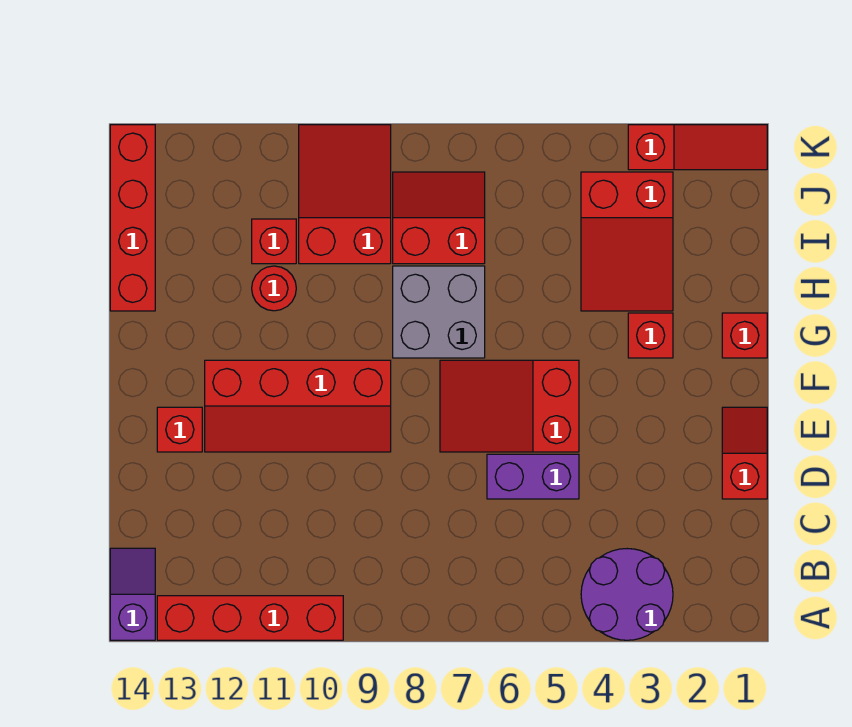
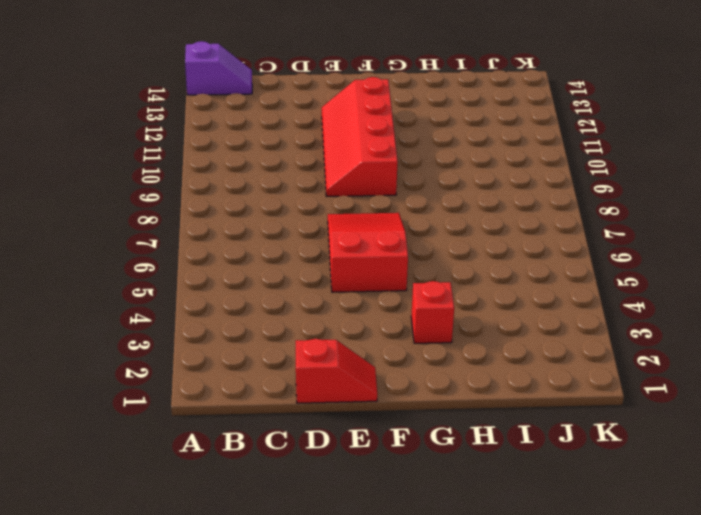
none -> purple 2x2 round brick [581,549,673,640]
none -> red 1x4 brick [157,596,343,640]
none -> purple 1x2 brick [487,454,579,499]

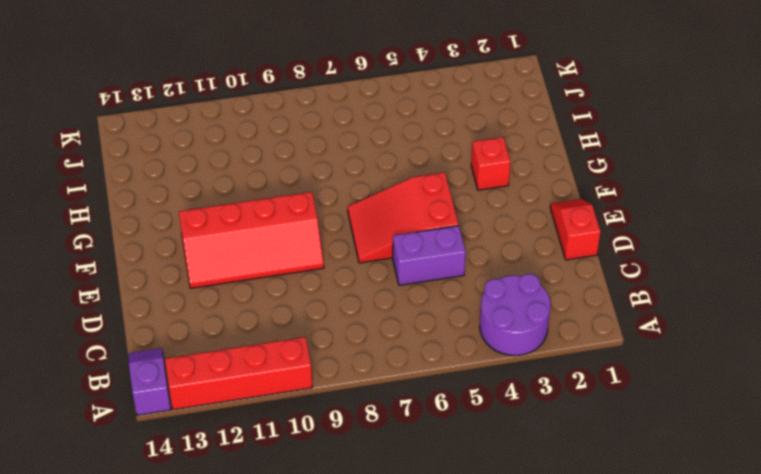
none -> red 1x1 brick [157,407,202,452]
none -> red 1x1 brick [722,313,767,358]
none -> grey 2x2 brick [393,266,485,358]

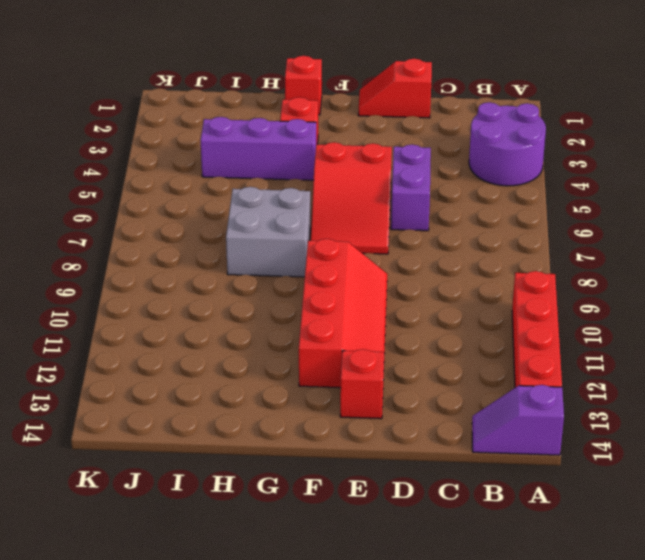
purple 1x3 brick [201,117,316,180] -> red 2x3 slope [581,172,673,311]
none -> red 1x1 round brick [252,266,296,311]
none -> red 1x4 brick [110,125,155,311]
none -> red 2x2 slope [393,172,485,264]

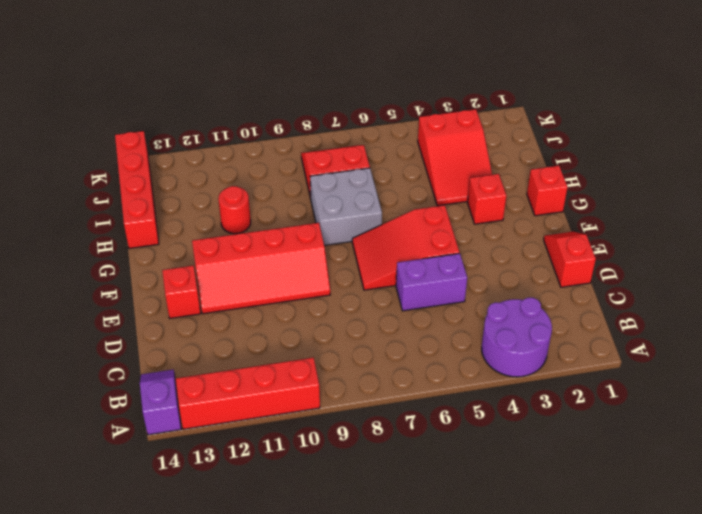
none -> red 2x3 slope [299,125,391,264]
none -> red 1x1 brick [252,219,296,264]
none -> red 1x3 slope [628,125,767,170]

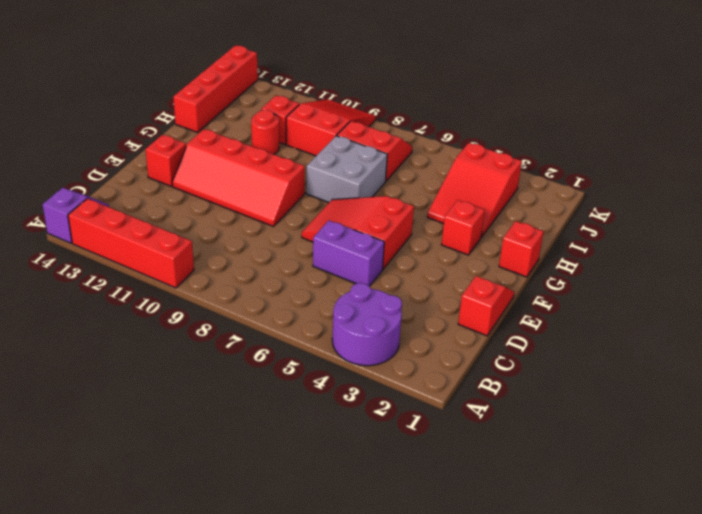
none -> red 1x3 slope [628,125,767,170]

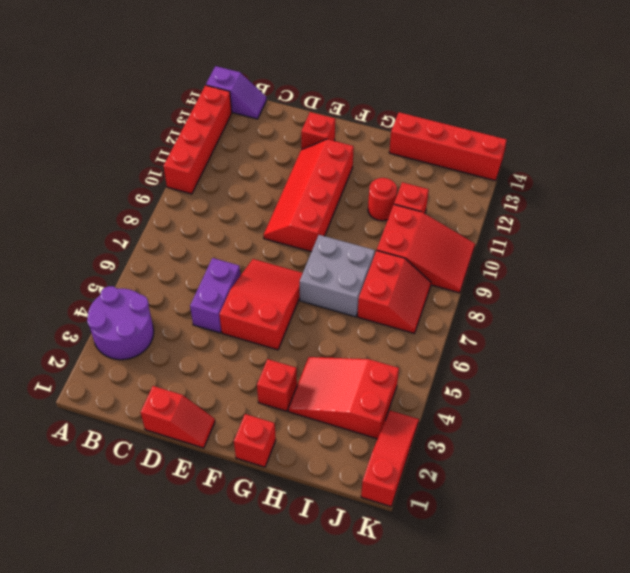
red 1x3 slope [361,411,419,507] -> red 1x3 slope turned to [628,125,767,170]

